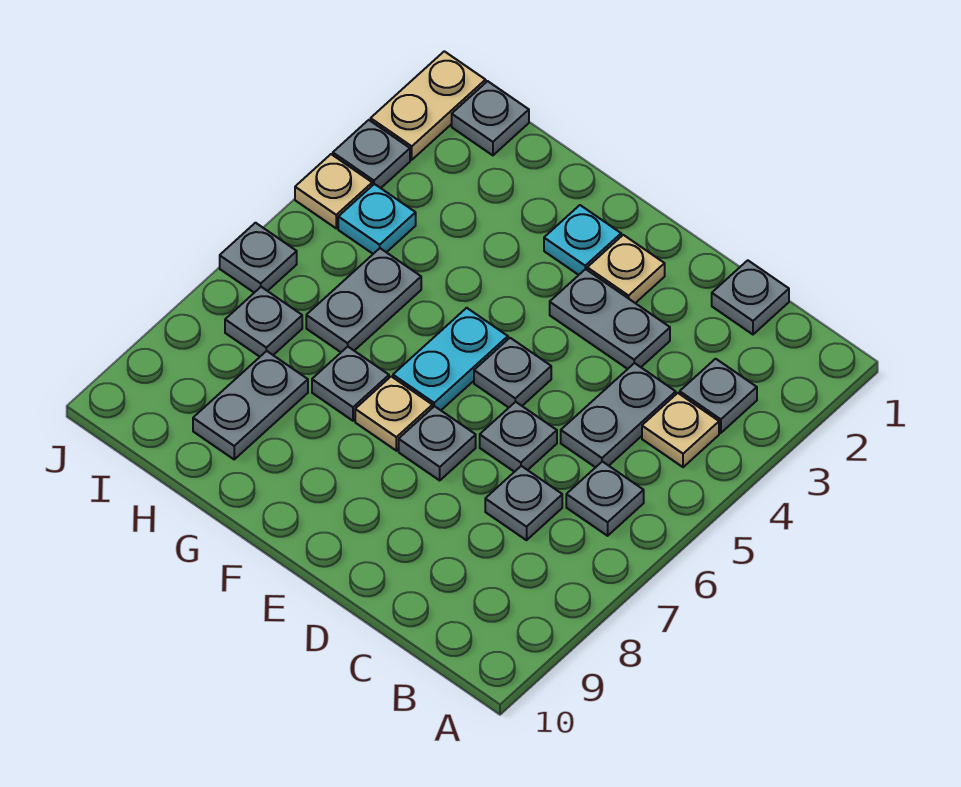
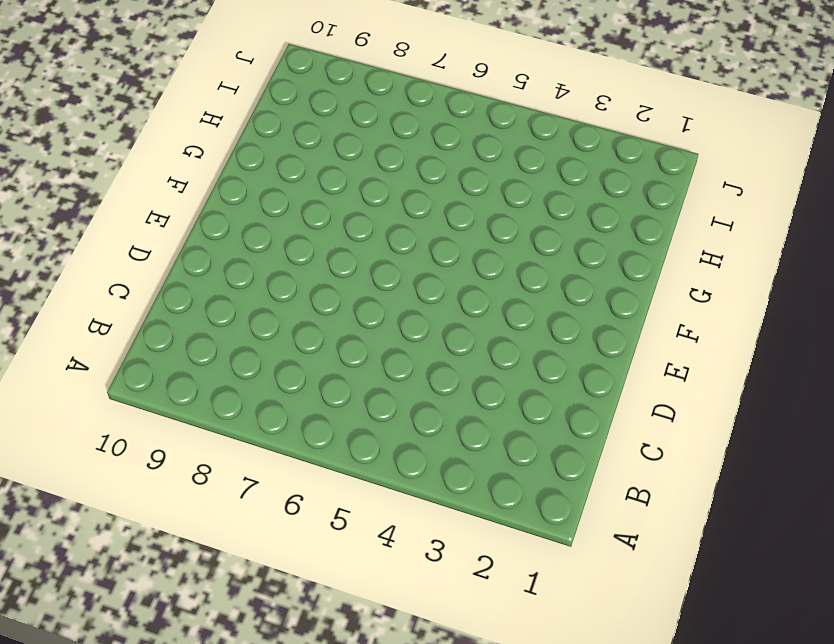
none -> grey 1x1 plate [680,359,757,433]
none -> tan 1x1 plate [642,393,719,467]
none -> grey 1x1 plate [566,461,644,536]

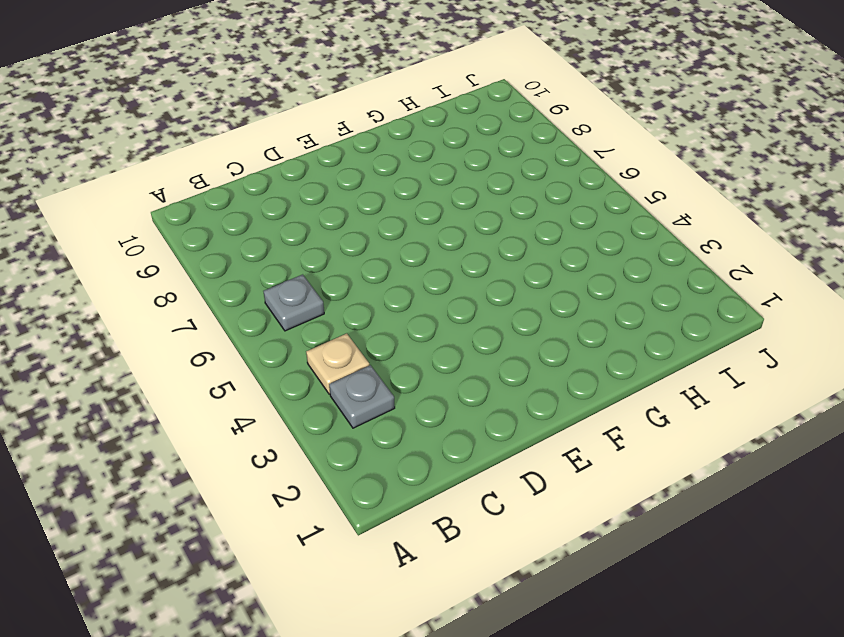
none -> grey 1x1 plate [712,260,789,334]
none -> grey 1x2 plate [561,363,676,467]
none -> grey 1x1 plate [485,466,562,540]

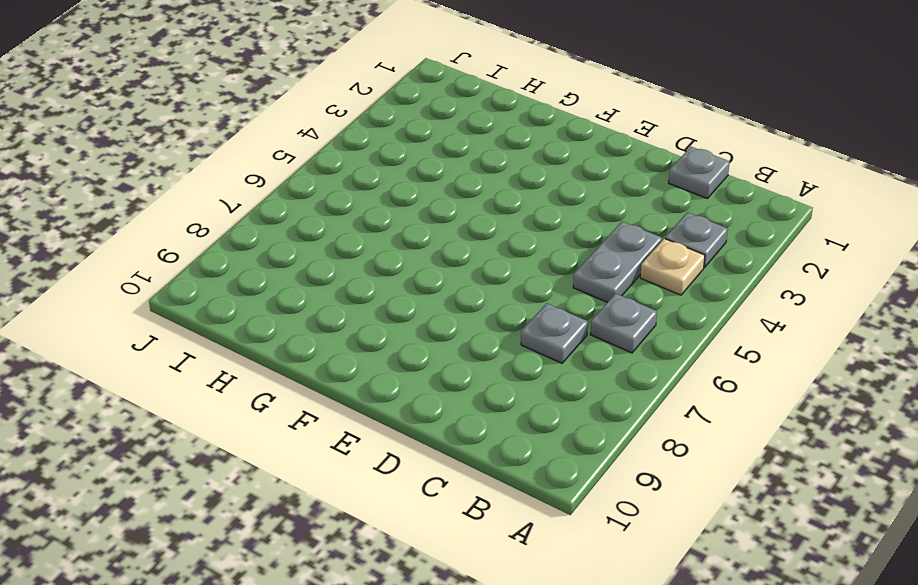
none -> grey 1x2 plate [550,269,670,369]
none -> grey 1x1 plate [480,402,557,472]
none -> tan 1x1 plate [587,235,665,303]

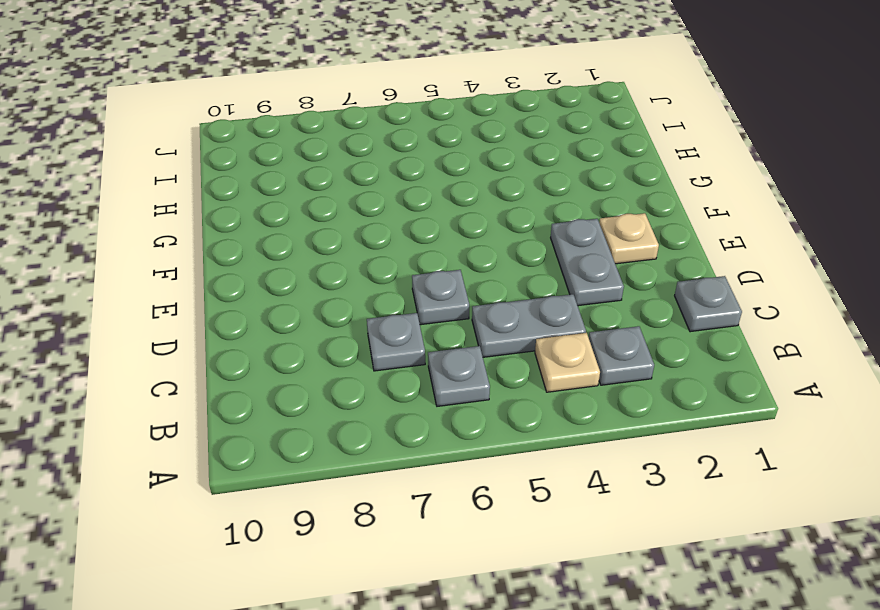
none -> grey 1x1 plate [474,338,551,408]
none -> grey 1x1 plate [399,406,476,480]
none -> cyan 1x1 plate [544,205,621,275]

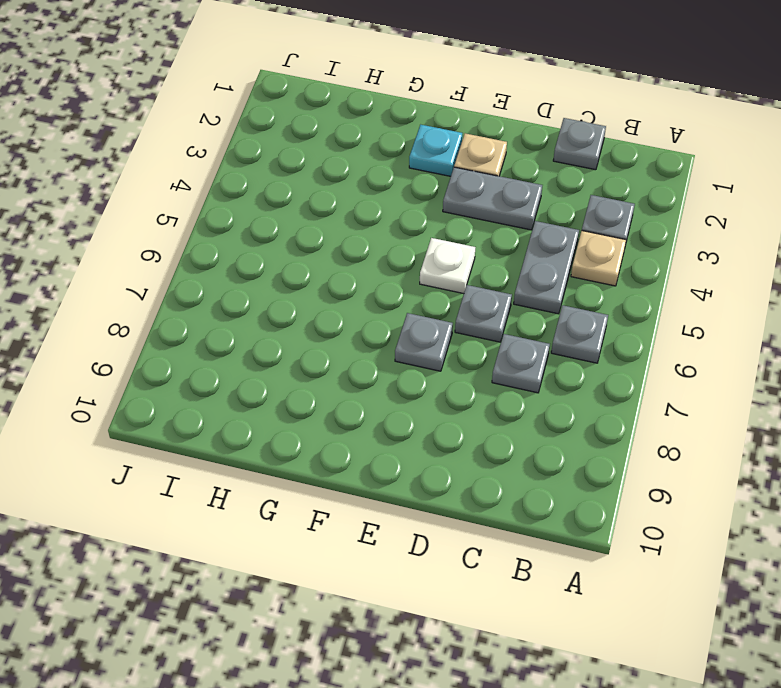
white 1x1 plate [420,238,475,294] -> grey 1x1 plate [474,338,551,408]
none -> cyan 1x2 plate [393,308,508,410]
none -> tan 1x1 plate [355,376,432,451]
none -> grey 1x1 plate [312,347,389,421]

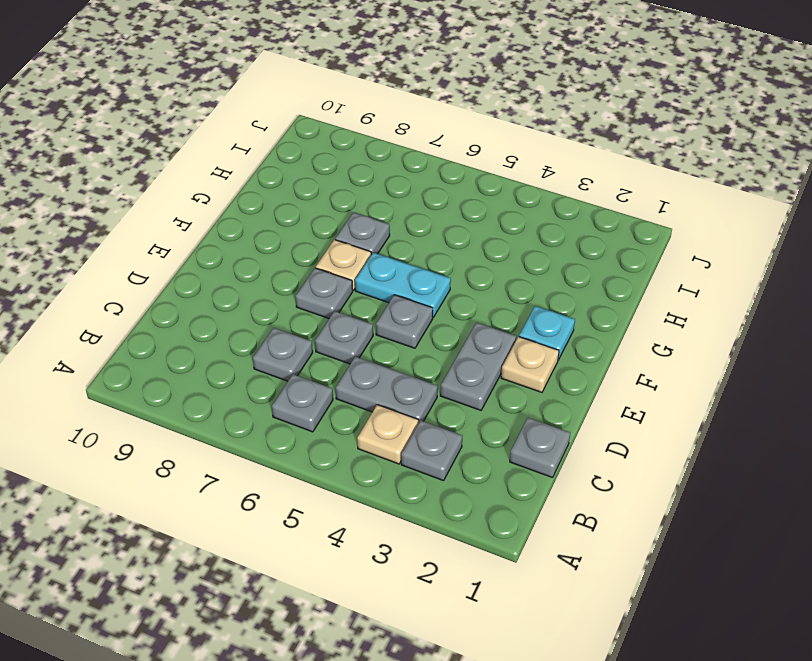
none -> grey 1x2 plate [306,248,421,352]
none -> grey 1x2 plate [193,351,308,459]
none -> grey 1x1 plate [452,81,529,155]

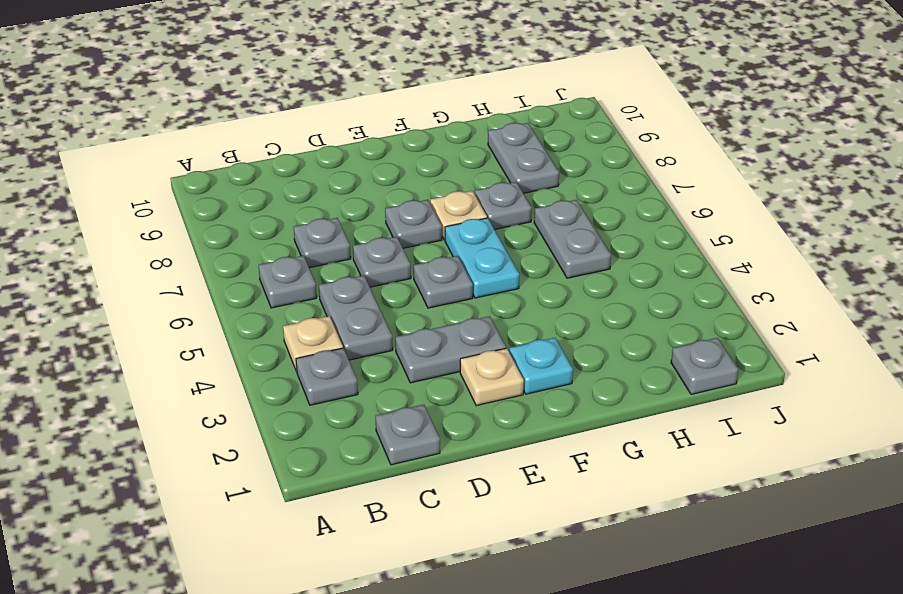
none -> cyan 1x1 plate [338,184,416,254]
none -> grey 1x1 plate [225,287,302,357]
none -> tan 1x2 plate [371,51,486,160]

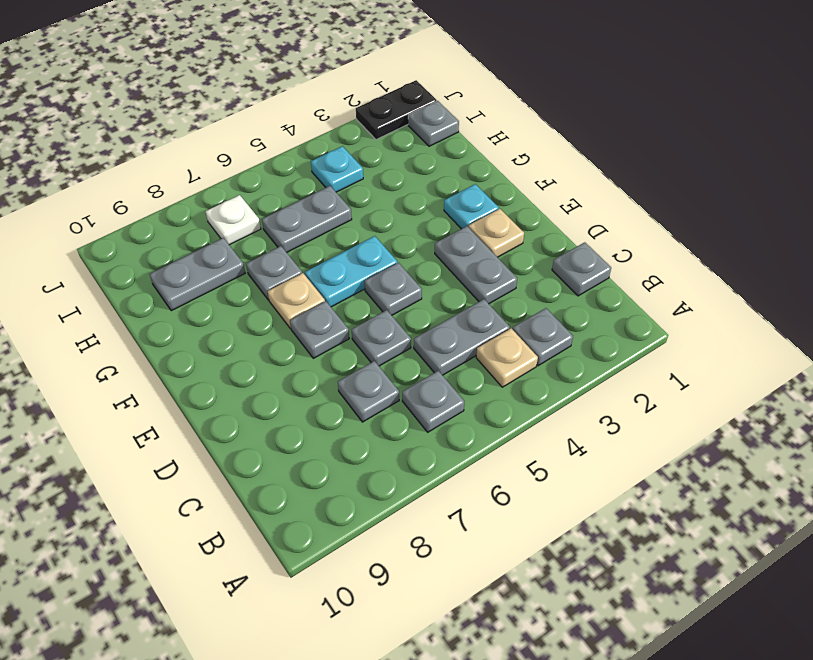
white 1x1 plate [206,195,261,245] -> grey 1x1 plate [225,287,302,357]
black 1x2 plate [356,80,437,140] -> tan 1x2 plate [371,51,486,160]
none -> grey 1x1 plate [333,120,410,188]
none -> tan 1x1 plate [295,154,372,228]
none -> grey 1x1 plate [220,223,297,293]

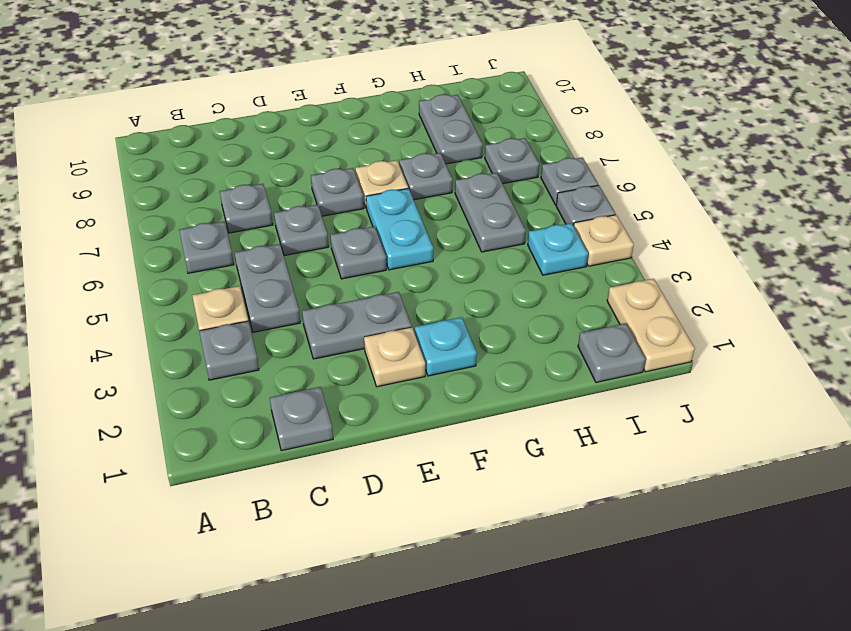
grey 1x1 plate [556,185,615,226] -> grey 1x1 plate moved to [333,120,410,188]

